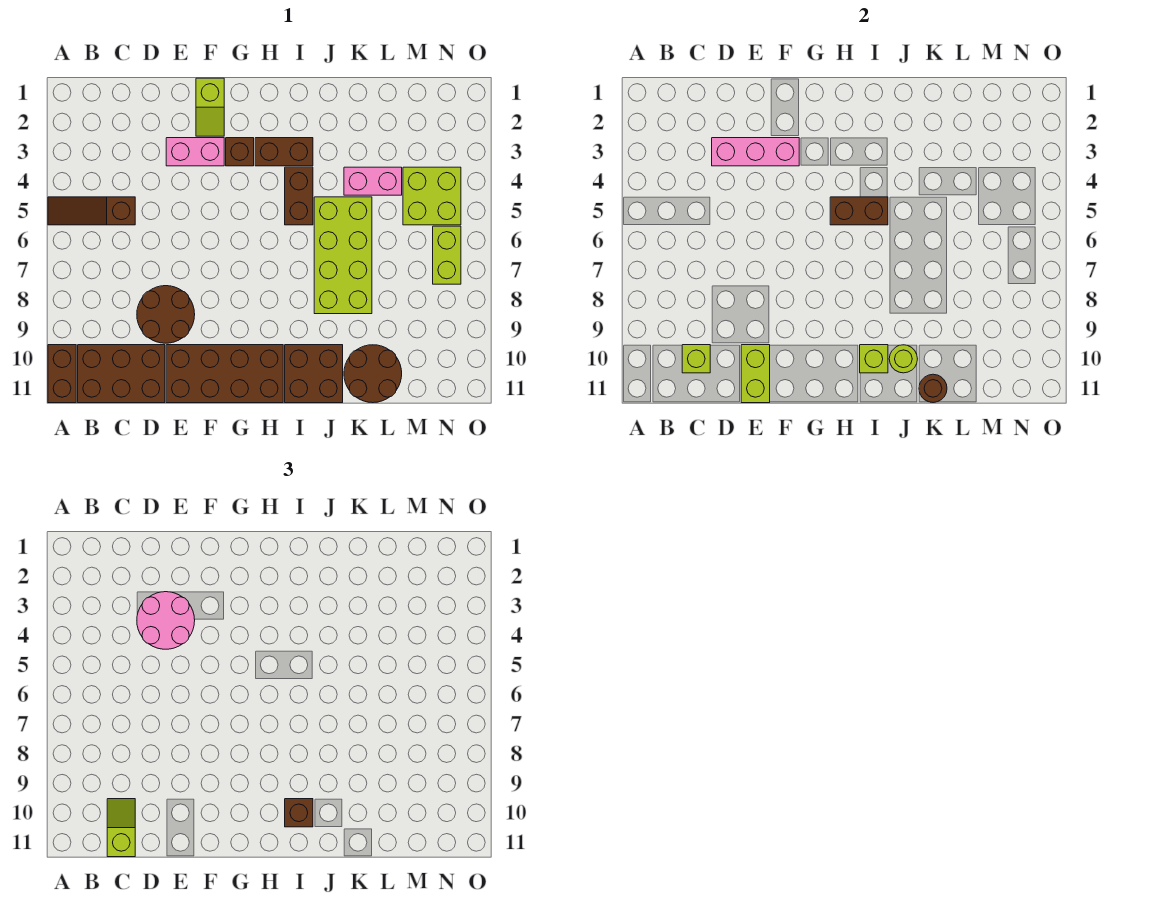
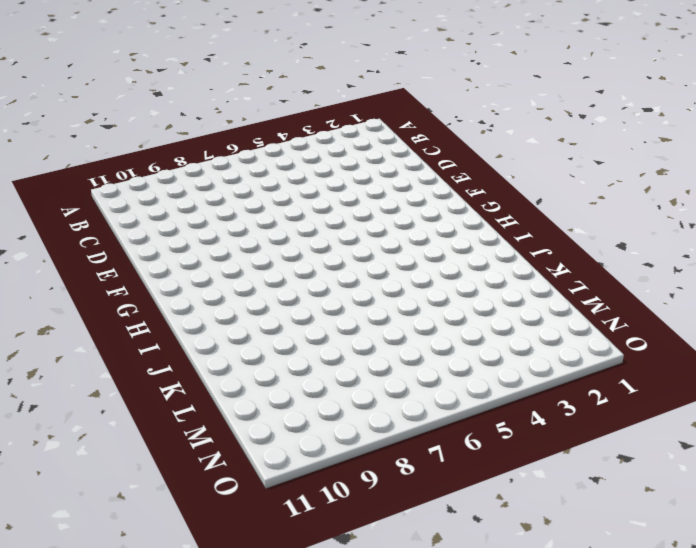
none -> brown 1x3 slope [48,197,135,225]
none -> brown 1x2 brick [48,345,76,403]
none -> brown 2x3 brick [78,345,165,403]

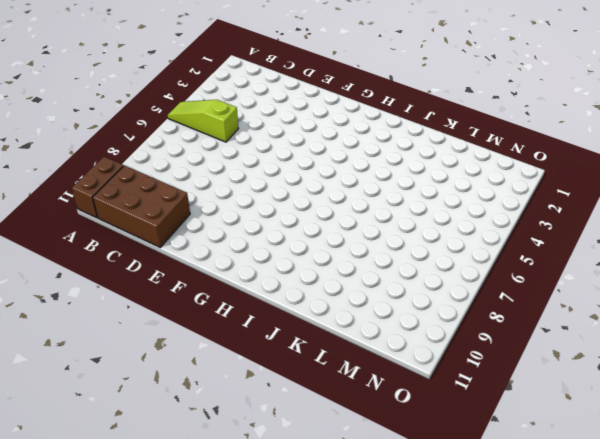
lime 1x3 slope [168,100,239,142] -> brown 1x3 slope [48,197,135,225]
none -> brown 2x2 round brick [137,286,195,343]
none -> pink 1x2 brick [166,138,224,166]
none -> brown 2x4 brick [166,345,283,403]

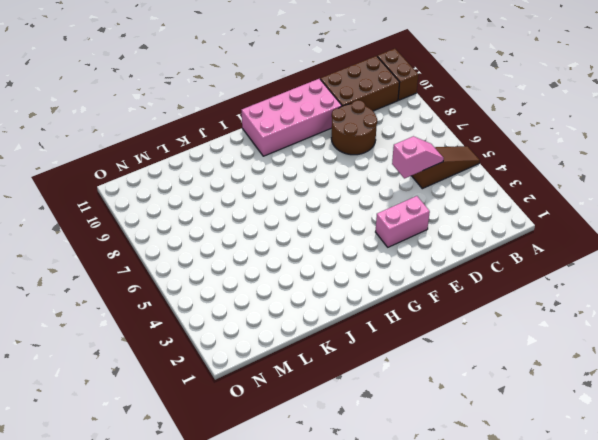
pink 1x2 slope [392,136,444,178] -> none
pink 2x4 brick [242,79,342,156] -> brown 2x4 brick [166,345,283,403]
none -> lime 1x2 slope [196,78,224,136]
none -> brown 1x1 brick [226,138,254,166]
none -> brown 1x2 brick [255,138,313,166]

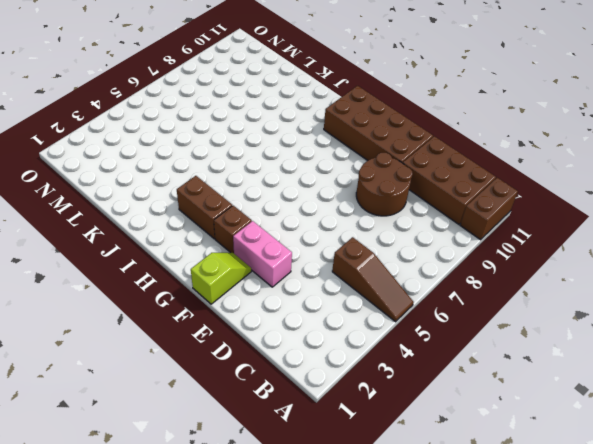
none -> brown 1x2 brick [285,167,313,225]
none -> brown 2x2 brick [285,345,343,403]
none -> lime 2x4 brick [314,197,372,314]

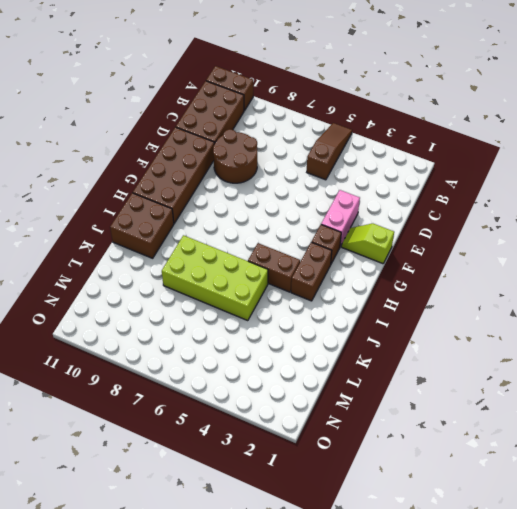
none -> pink 1x2 brick [344,167,402,195]
none -> brown 2x2 round brick [344,345,402,403]
none -> lime 2x2 brick [403,167,461,225]

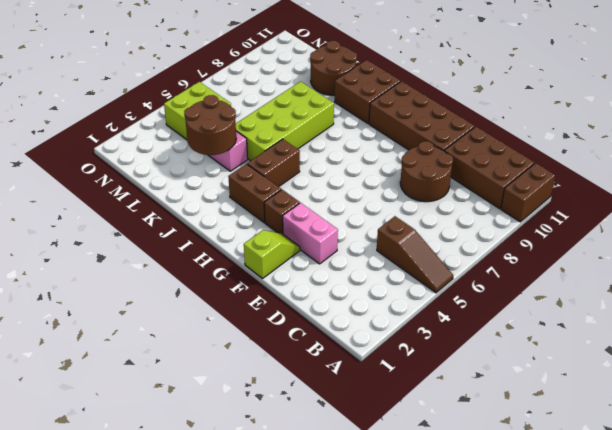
brown 2x2 round brick [184,95,236,155] -> none
none -> lime 1x2 brick [433,226,461,284]
none -> lime 1x1 brick [682,345,710,373]
none -> pink 1x3 brick [712,138,799,166]

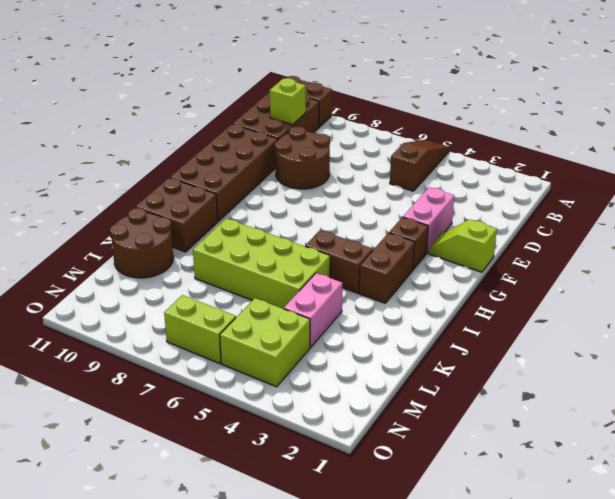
none -> pink 1x3 brick [712,138,799,166]
none -> lime 1x2 brick [741,345,770,403]
none -> brown 1x2 brick [830,197,888,225]

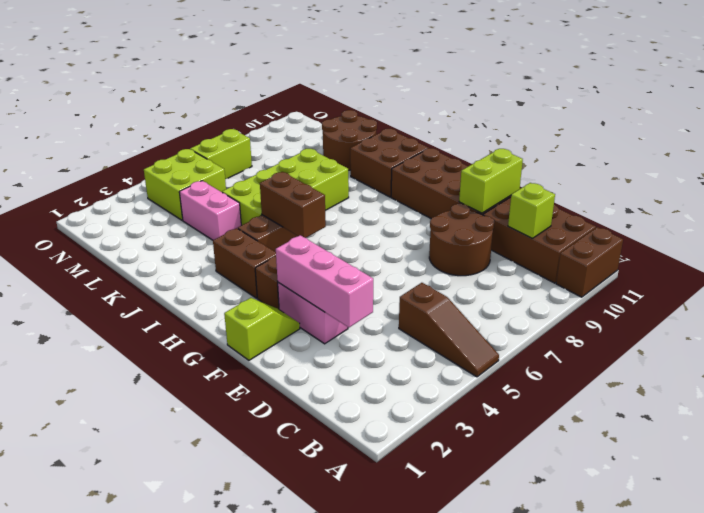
none -> lime 1x1 brick [860,345,888,373]
none -> lime 1x1 round brick [889,345,917,373]
none -> brown 1x1 round brick [919,374,947,403]

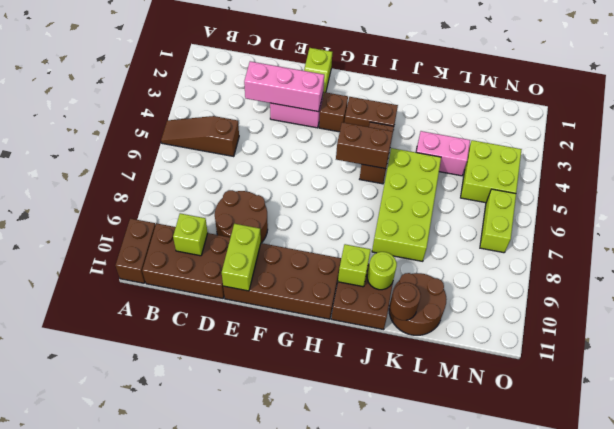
none -> lime 1x2 slope [107,799,135,857]
none -> pink 2x2 round brick [137,592,195,649]
none -> brown 1x1 brick [285,799,313,827]

